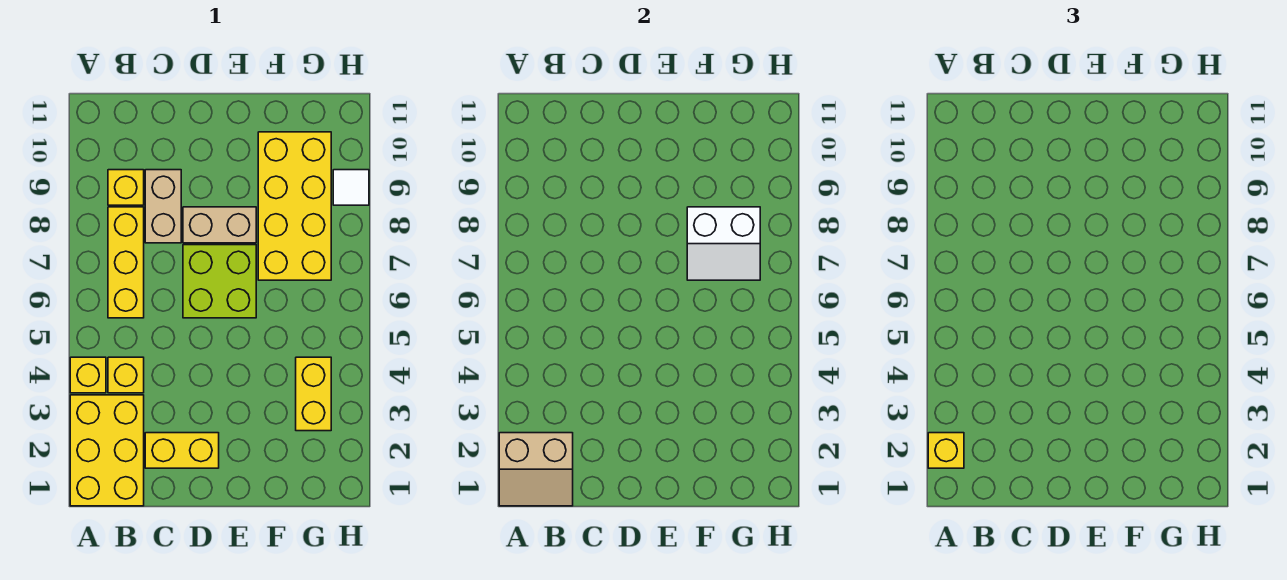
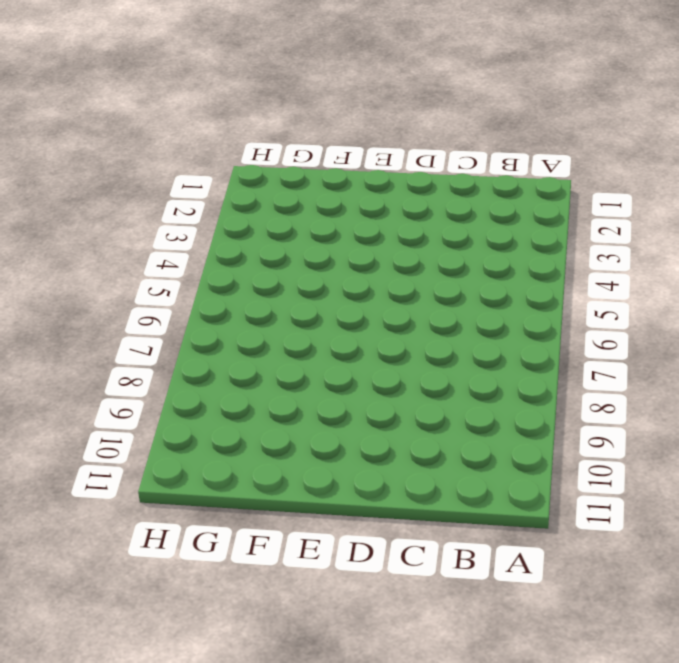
none -> yellow 2x3 brick [70,395,144,506]
none -> yellow 1x1 brick [70,357,106,393]
none -> yellow 1x1 brick [108,357,144,393]

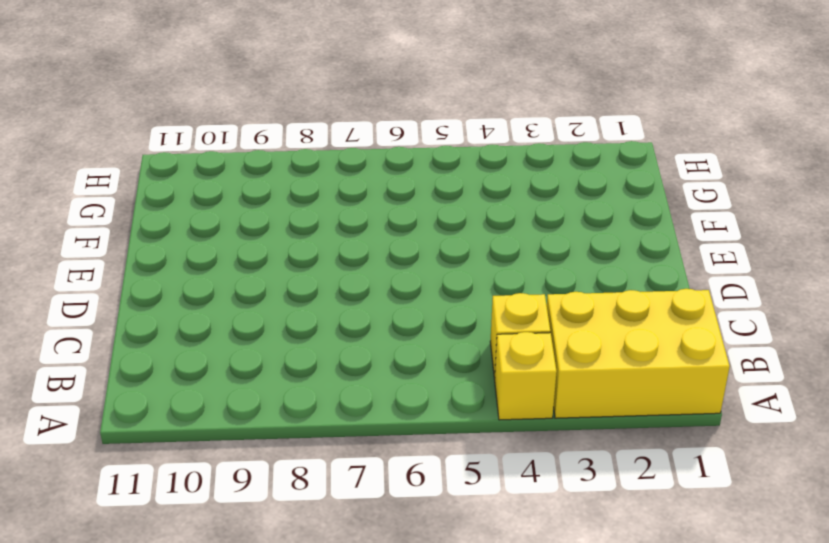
none -> yellow 1x3 brick [108,207,144,318]
none -> yellow 1x1 brick [108,170,144,205]
none -> yellow 1x2 brick [145,433,219,468]

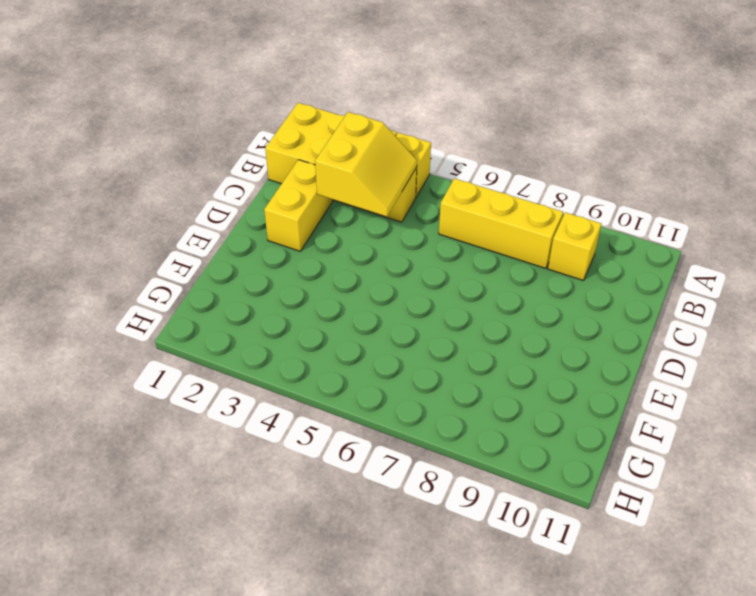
yellow 2x2 slope [315,112,417,216] -> none
none -> tan 1x2 brick [145,170,181,243]
none -> lime 2x2 brick [183,245,256,318]
none -> tan 1x2 brick [183,207,256,243]

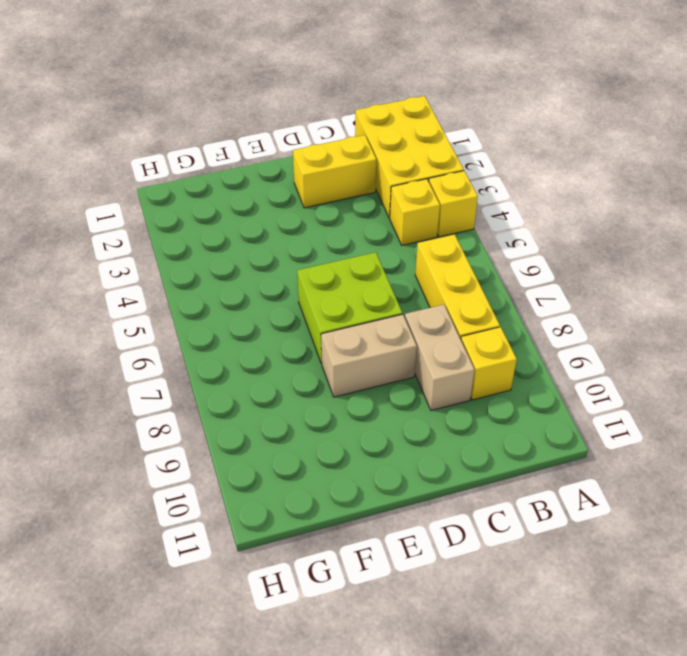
none -> yellow 2x4 brick [258,132,331,280]
none -> yellow 1x2 brick [296,357,331,431]
none -> white 1x1 tile [333,170,369,205]

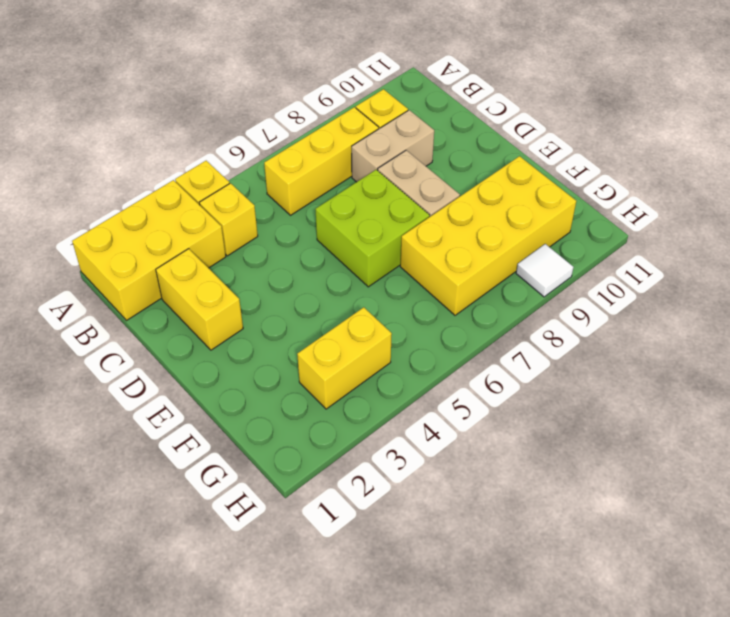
none -> tan 2x2 slope [499,433,573,506]
none -> white 2x2 slope [687,207,760,280]
none -> yellow 1x1 brick [928,433,964,468]

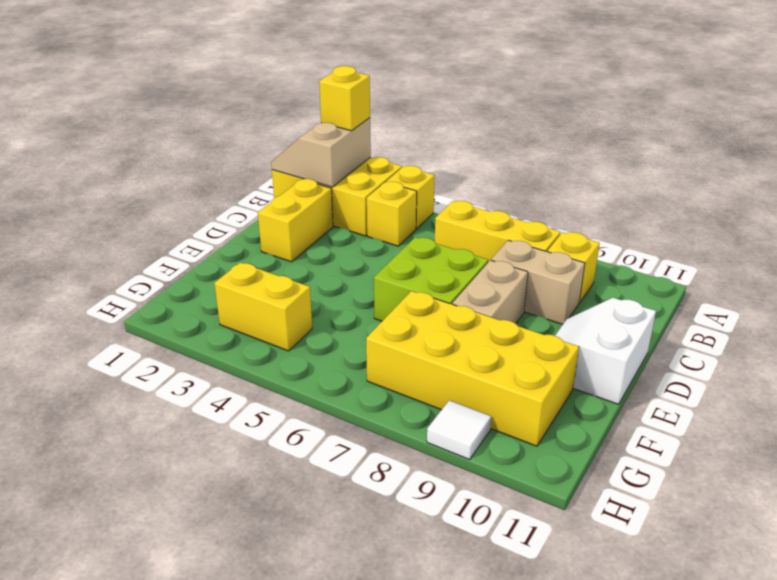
white 2x2 slope [555,298,656,404] -> white 2x2 slope moved to [687,207,760,280]

